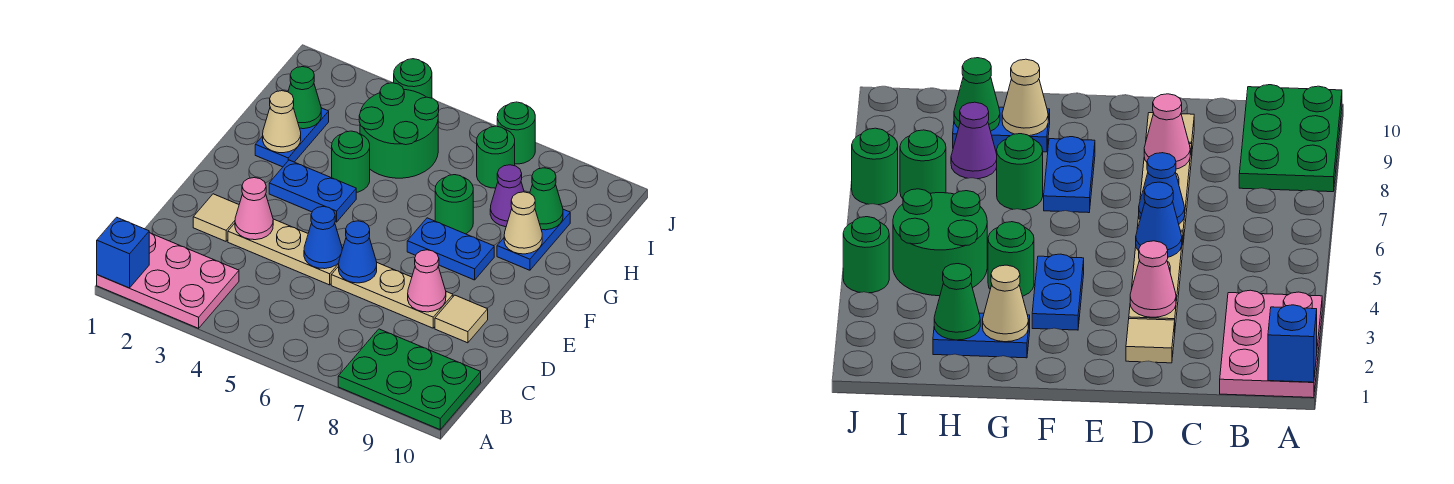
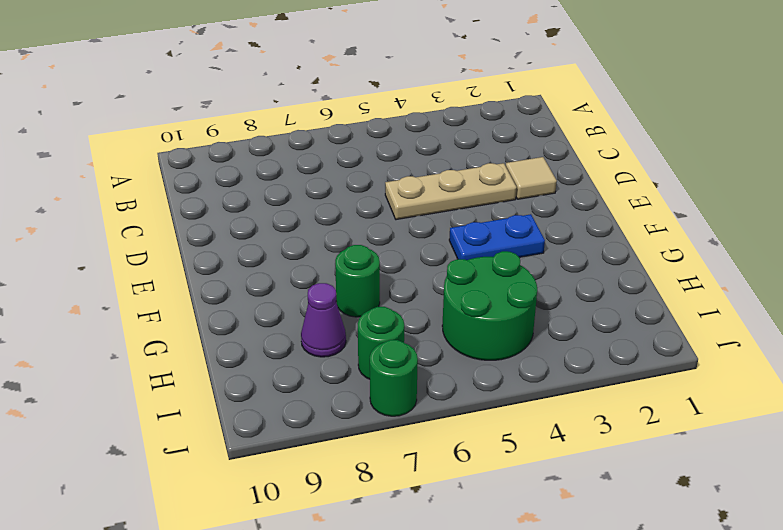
none -> pink 2x3 plate [97,233,239,328]
none -> green 2x3 plate [338,329,481,429]
none -> tan 1x3 plate [331,263,453,328]

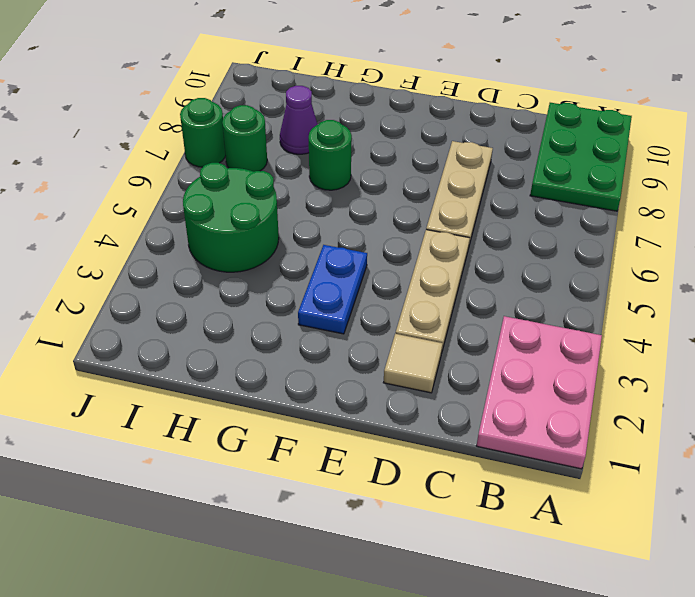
none -> tan 1x1 tile [435,295,488,343]
none -> blue 1x2 plate [407,218,494,280]
none -> blue 1x2 plate [255,108,329,167]

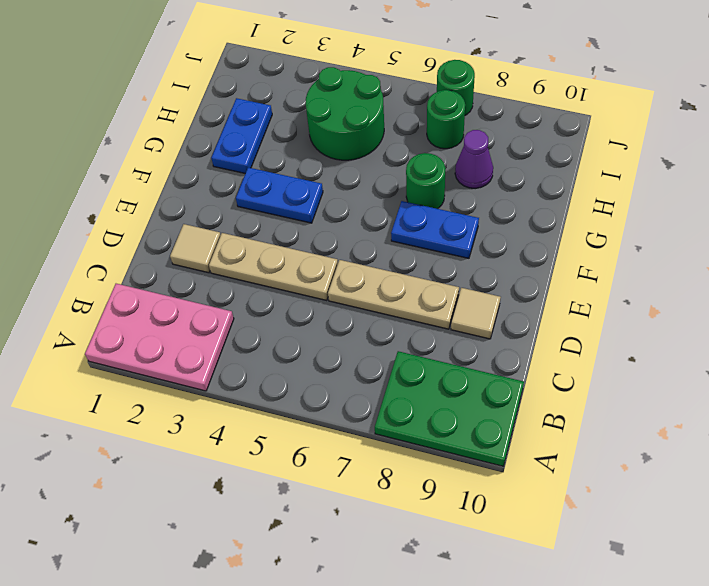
none -> green 1x1 round brick [332,131,370,192]
none -> blue 1x2 plate [497,209,570,270]
none -> green 1x1 round brick [394,59,432,98]

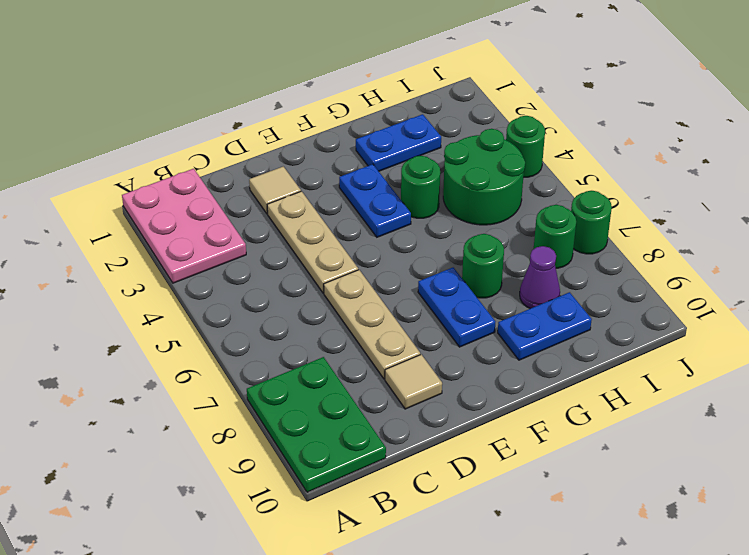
none -> blue 1x1 brick [97,217,149,288]
none -> pink 1x1 cone [235,178,273,240]
none -> blue 1x1 cone [304,207,342,269]

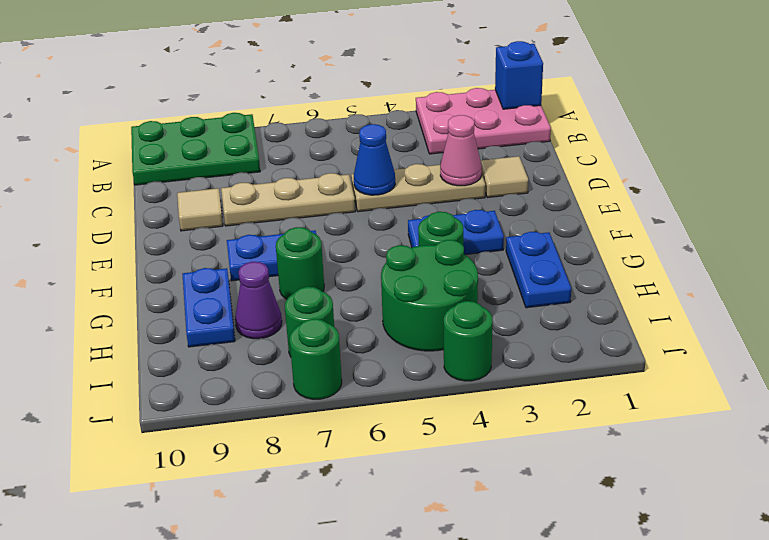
none -> blue 1x1 cone [339,221,377,283]
none -> pink 1x1 cone [408,250,446,312]
none -> tan 1x1 cone [263,91,301,153]

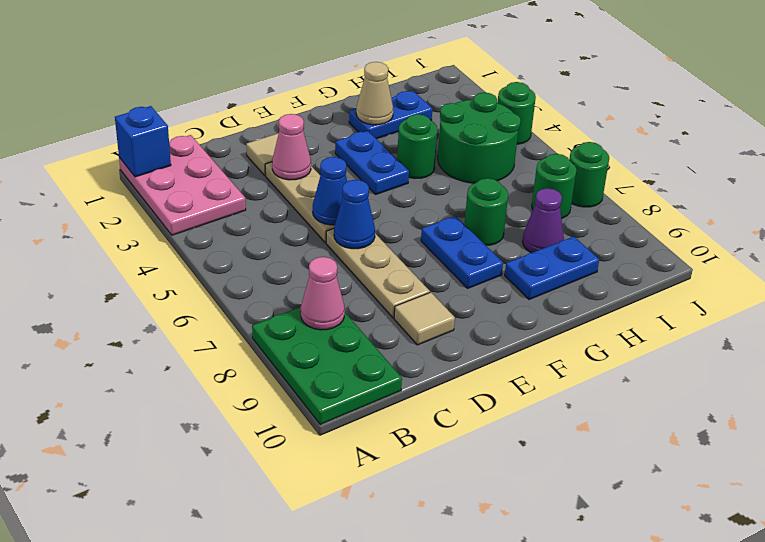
pink 1x1 cone [301,257,345,330] -> pink 1x1 cone moved to [408,250,446,312]
none -> tan 1x1 cone [504,192,542,254]
none -> green 1x1 cone [288,67,321,129]
none -> green 1x1 cone [530,168,563,230]

